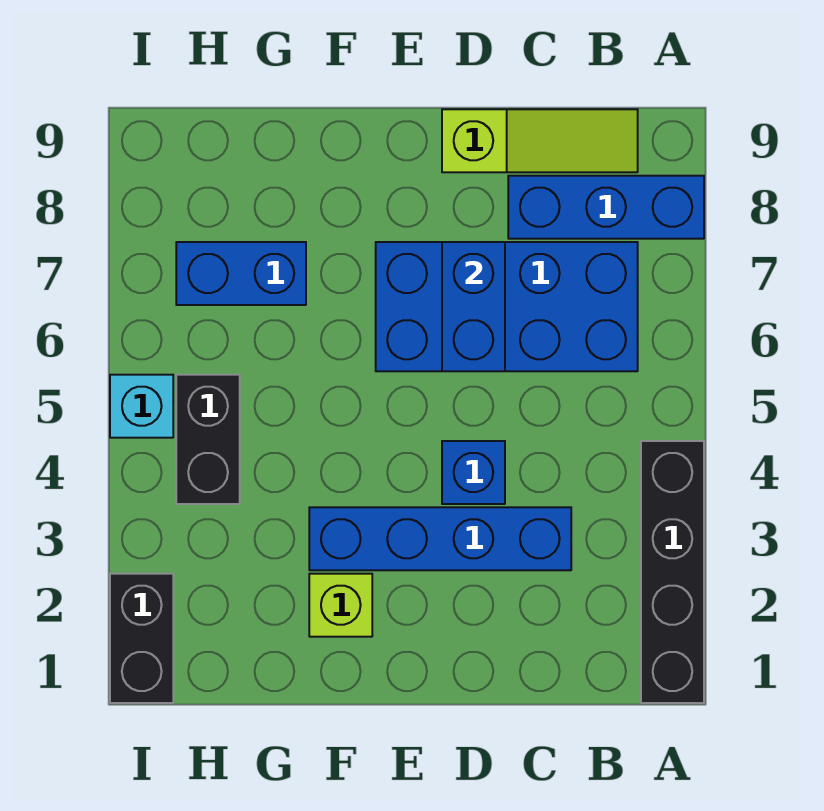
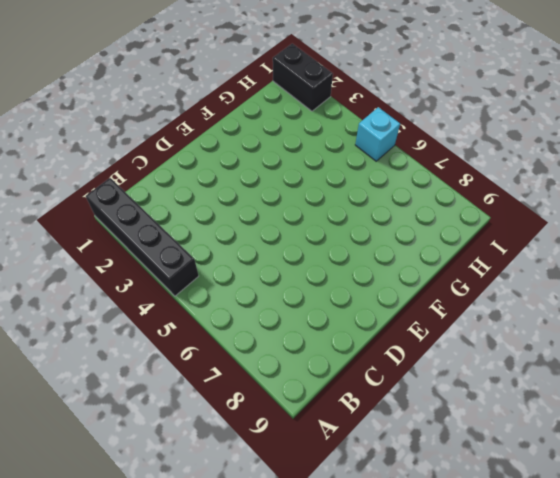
none -> blue 1x3 brick [508,176,704,239]
none -> blue 2x4 brick [376,242,638,371]
none -> lime 1x3 slope [442,109,638,172]

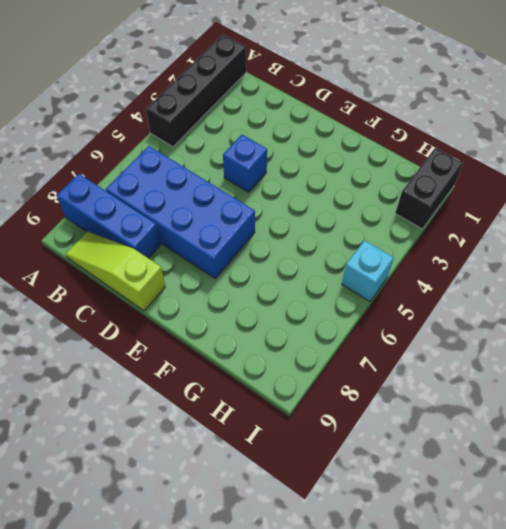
none -> blue 1x4 brick [309,507,571,570]
none -> lime 1x1 brick [309,574,372,637]
none -> blue 1x2 brick [176,242,306,305]

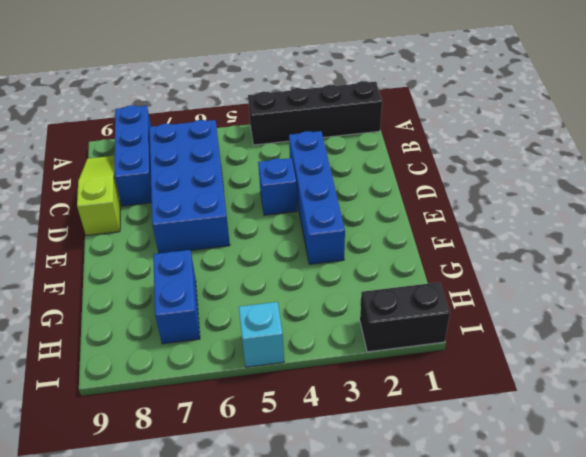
none -> lime 1x1 brick [309,574,372,637]
none -> black 1x2 brick [176,375,240,504]
none -> blue 1x2 brick [442,242,505,371]

